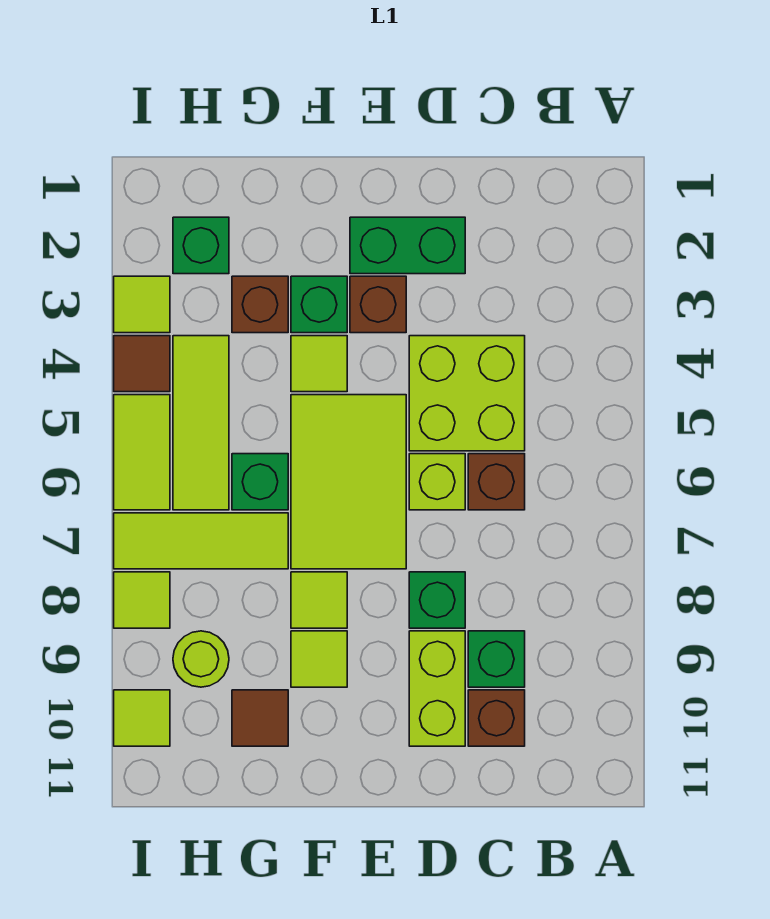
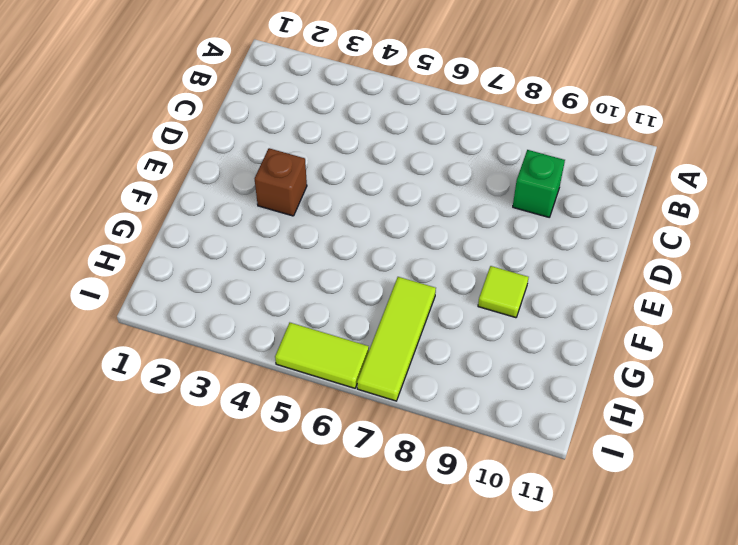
none -> lime 2x2 brick [409,336,525,451]
none -> brown 1x1 brick [468,454,525,510]
none -> brown 1x1 brick [468,690,525,746]

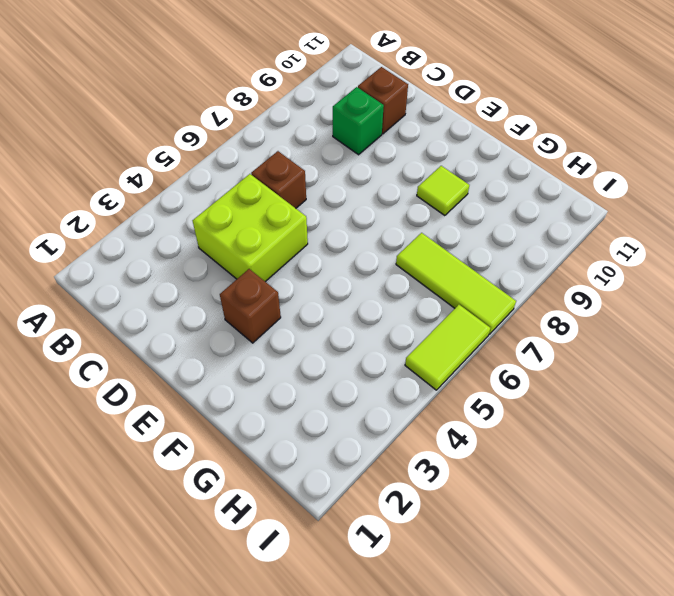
none -> green 1x2 brick [350,217,465,274]
none -> lime 1x1 brick [409,454,465,510]
none -> green 1x1 brick [409,572,465,628]

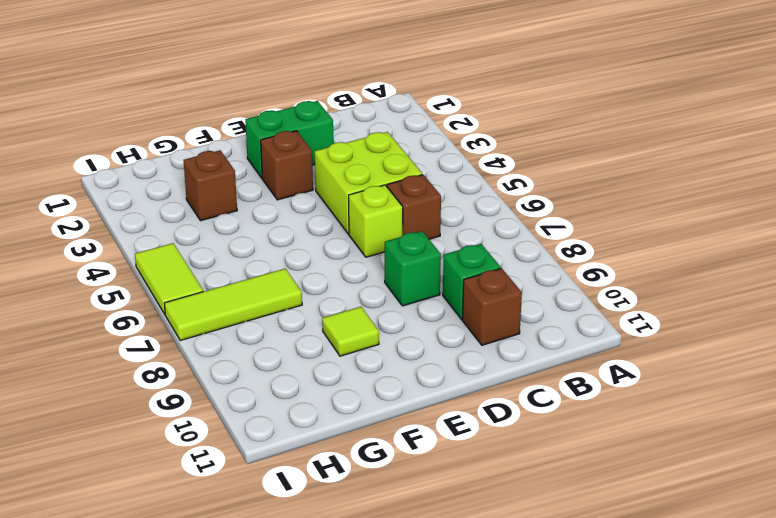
none -> lime 1x2 brick [409,631,465,746]
none -> lime 2x3 tile [291,395,406,569]
none -> green 1x1 brick [291,276,347,333]

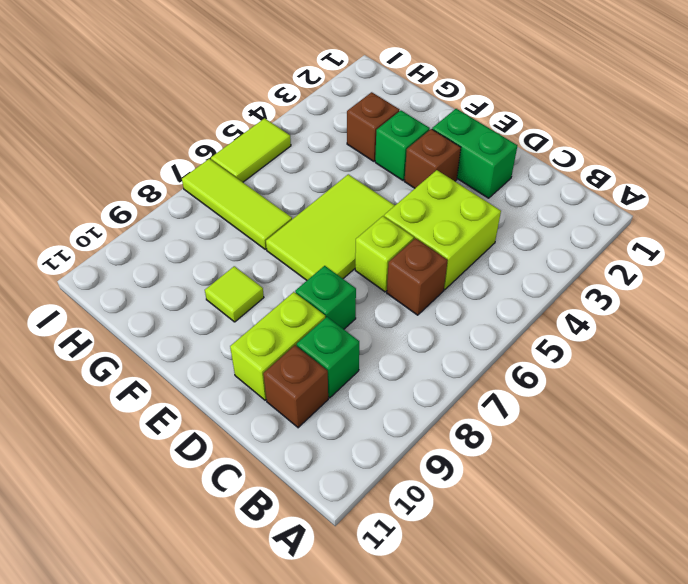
none -> lime 1x1 tile [291,336,347,392]
none -> lime 1x1 tile [291,572,347,628]
none -> green 1x1 brick [232,454,288,510]

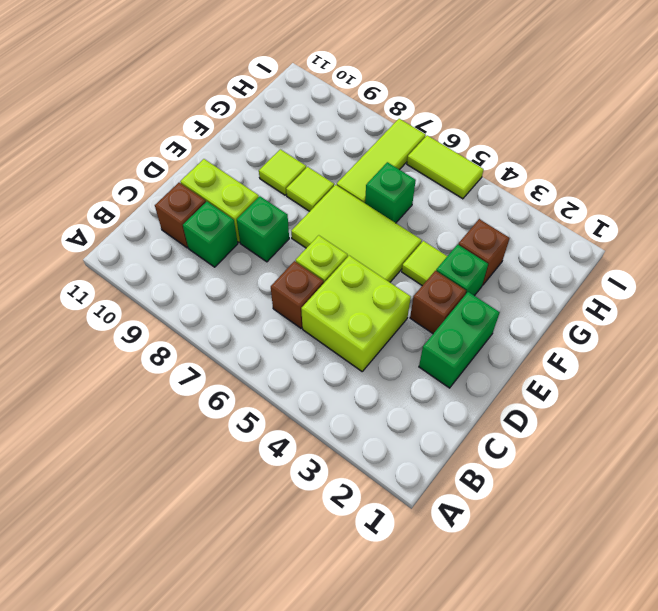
none -> brown 1x1 tile [232,690,288,746]
none -> green 1x1 brick [173,217,229,274]
none -> lime 1x3 tile [173,336,229,510]

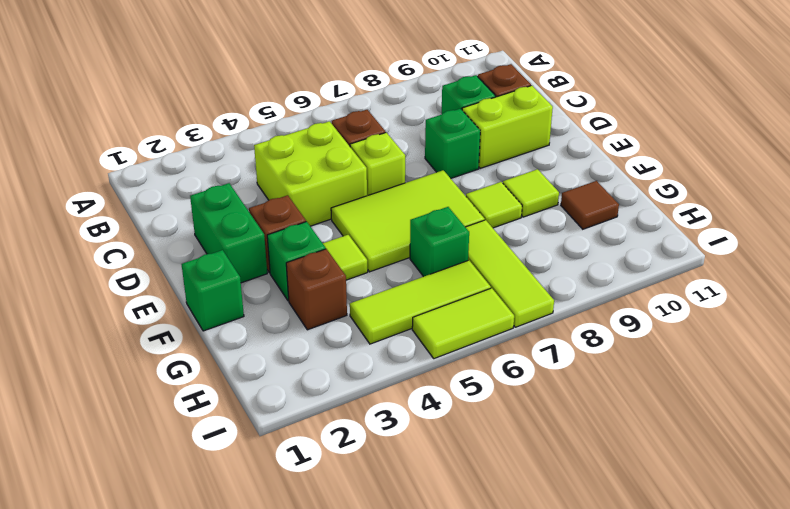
green 1x1 brick [182,250,244,331] -> green 1x1 brick moved to [173,217,229,274]
none -> lime 1x1 round brick [173,631,229,687]
none -> lime 1x1 tile [114,276,170,333]
none -> brown 1x1 tile [114,336,170,392]

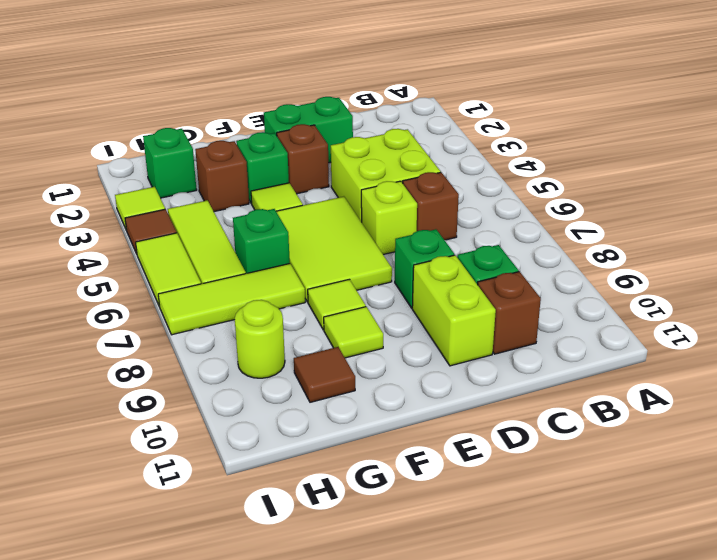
none -> lime 1x1 tile [114,572,170,628]
none -> lime 1x1 tile [114,690,170,746]

